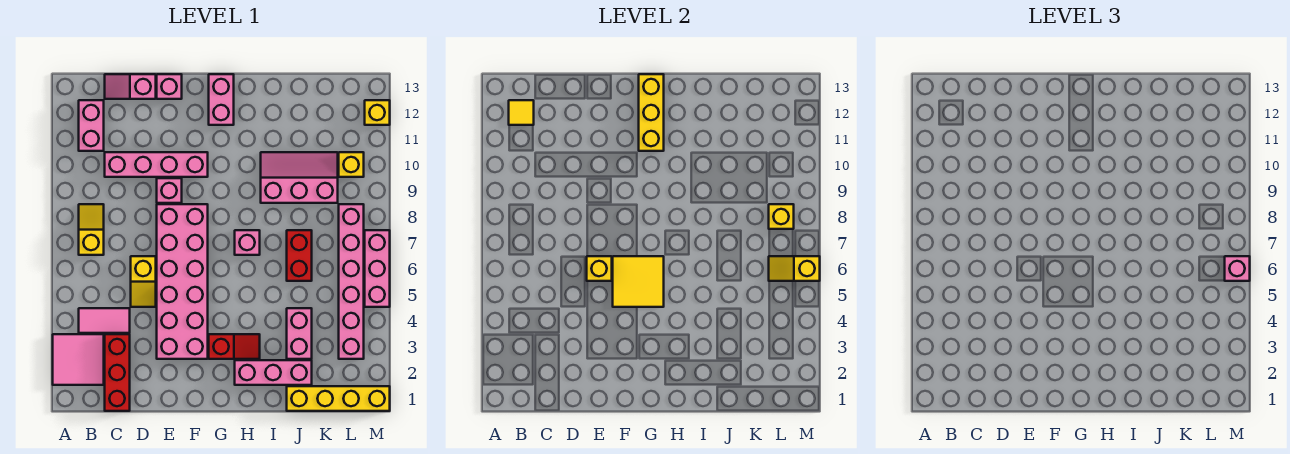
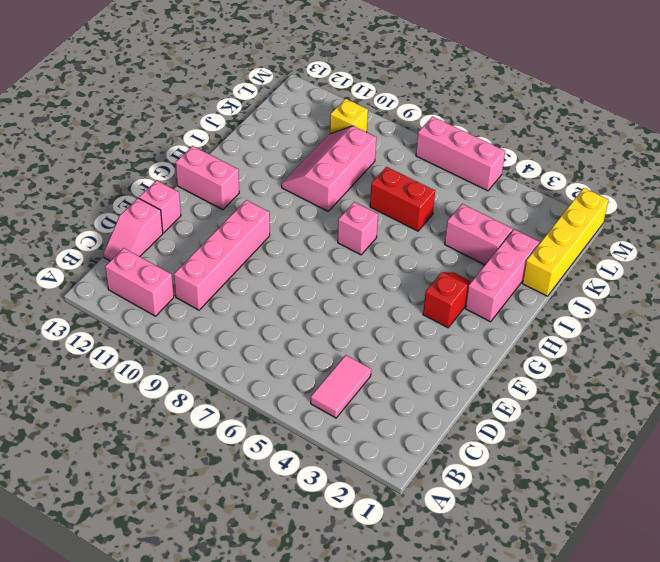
none -> pink 2x2 tile [53,334,104,385]
none -> yellow 1x2 slope [79,204,104,255]
none -> red 1x3 brick [105,334,130,411]
none -> yellow 1x2 slope [131,256,156,307]

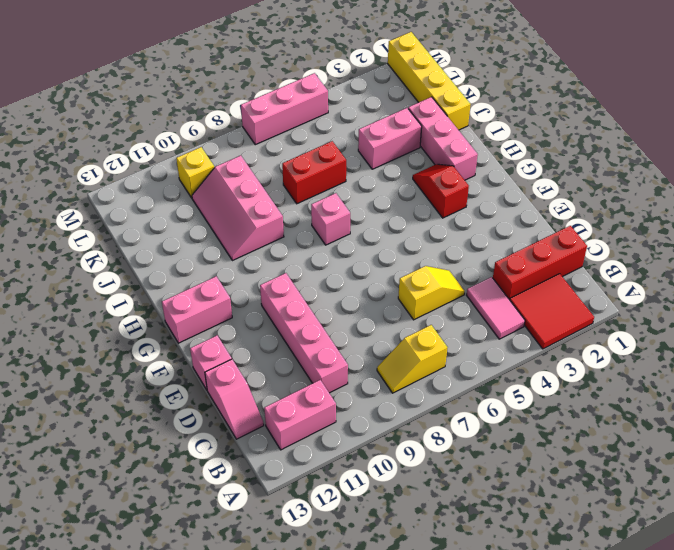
red 2x2 tile [510,274,594,349] -> pink 2x2 tile [53,334,104,385]
none -> pink 2x6 brick [157,204,208,359]
none -> pink 1x1 brick [157,178,182,203]
none -> pink 1x6 brick [339,204,364,359]
none -> yellow 1x1 brick [365,100,390,125]

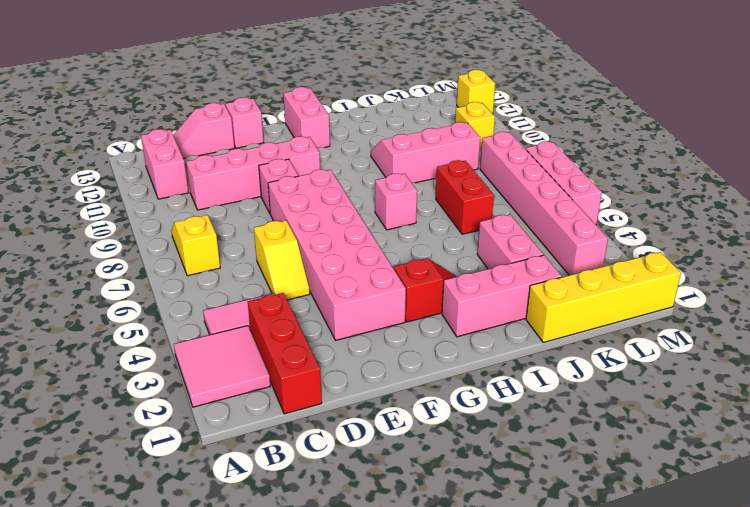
none -> yellow 1x1 tile [509,100,534,125]
none -> yellow 1x1 brick [587,256,612,281]
none -> yellow 2x2 tile [613,256,664,307]
none -> yellow 1x3 brick [639,74,664,151]

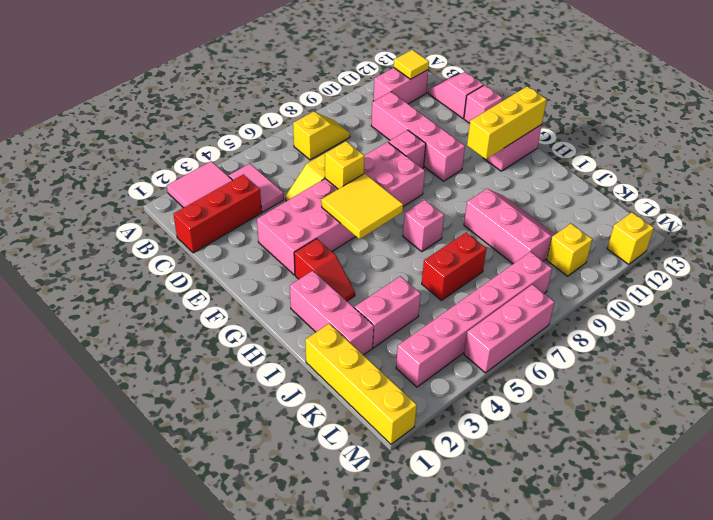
none -> yellow 1x2 slope [769,256,820,281]
none -> yellow 1x1 brick [769,204,794,229]
none -> pink 1x1 brick [1225,256,1250,281]

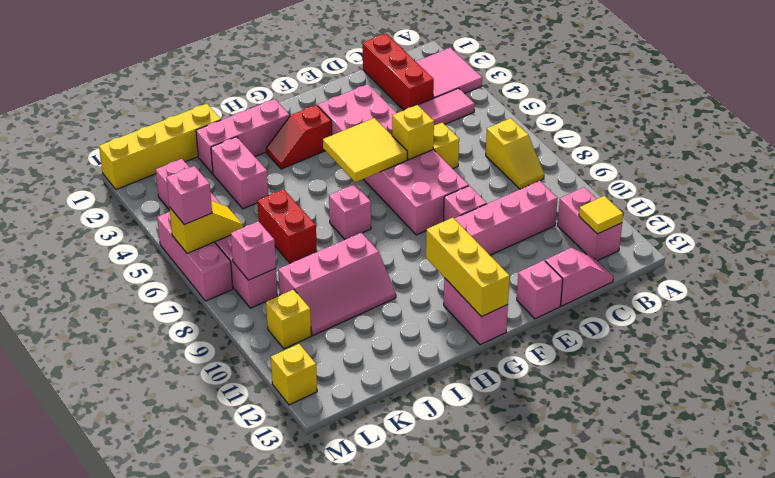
pink 1x1 brick [231,221,276,280] -> yellow 1x1 brick [769,204,794,229]

